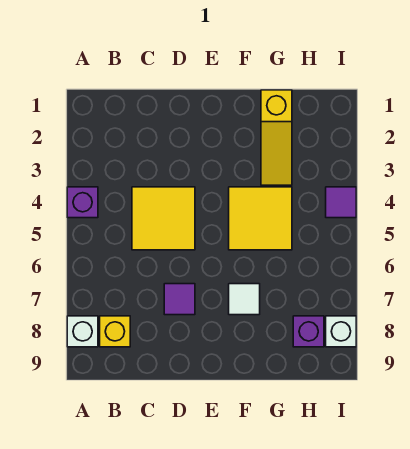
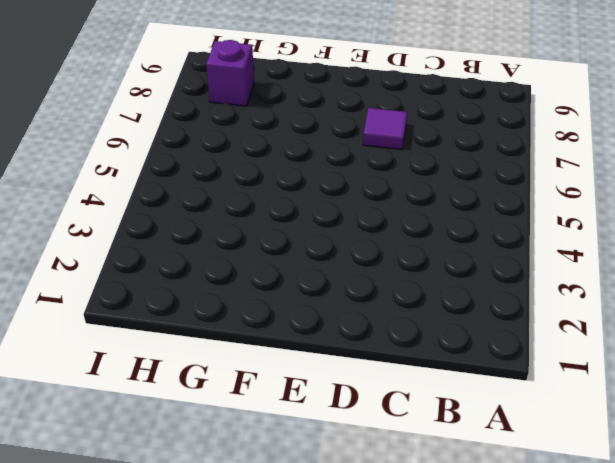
none -> purple 1x1 brick [67,187,98,218]
none -> white 1x1 brick [67,316,98,347]

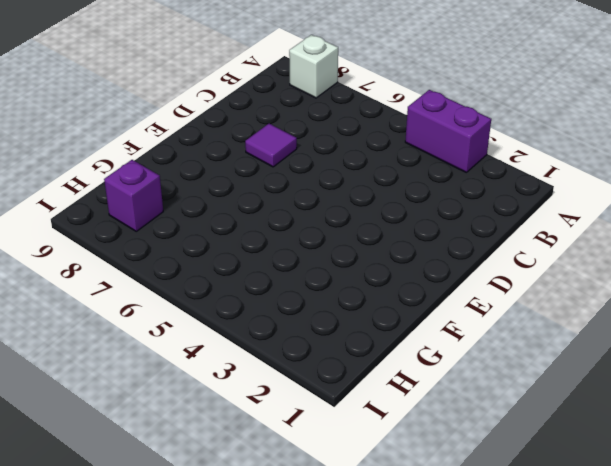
purple 1x2 brick [405,90,491,172] -> purple 1x1 brick [67,187,98,218]
none -> yellow 1x1 brick [100,316,130,347]
none -> yellow 2x2 tile [132,187,195,250]

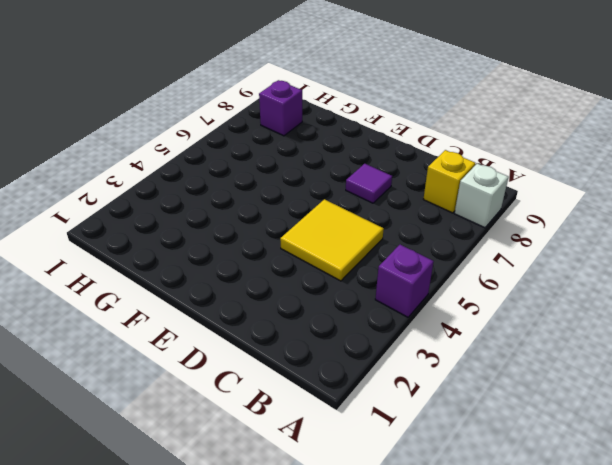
none -> yellow 2x2 tile [229,187,292,250]
none -> white 1x1 tile [229,284,260,315]

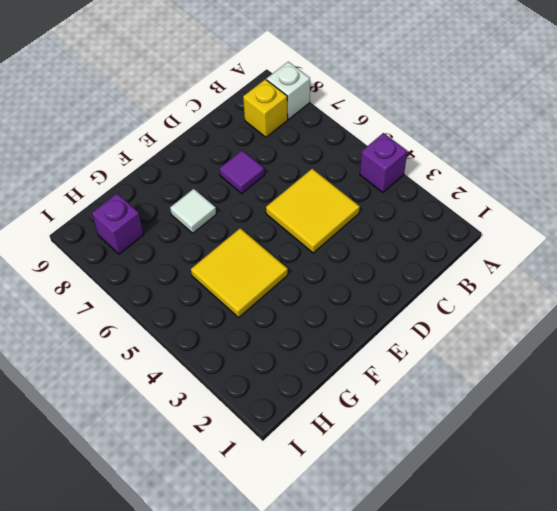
none -> yellow 1x3 slope [261,90,292,185]
none -> purple 1x1 tile [326,187,356,218]

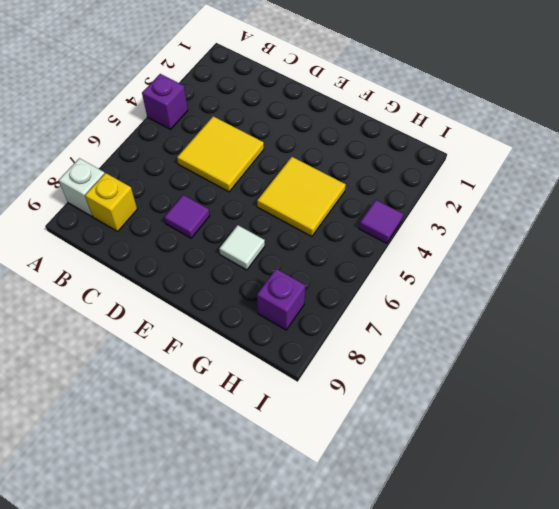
none -> yellow 1x3 slope [261,90,292,185]
none -> white 1x1 brick [326,316,356,347]

